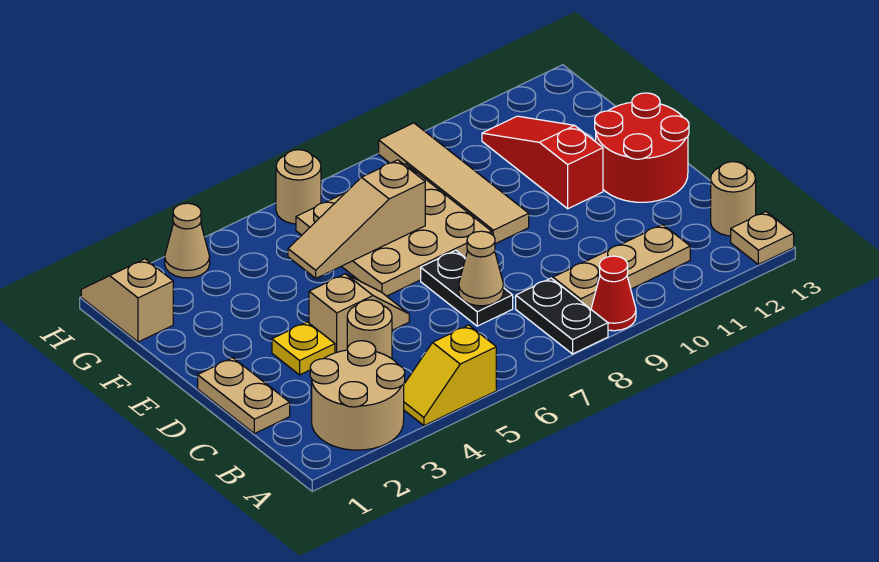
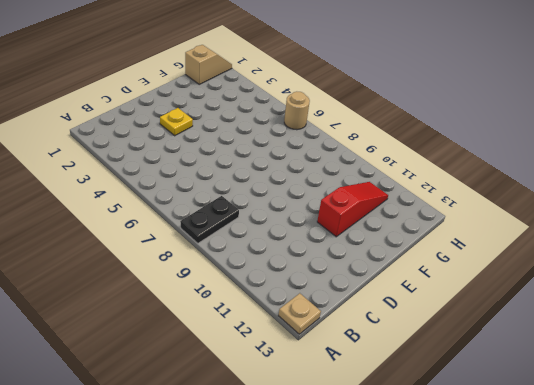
none -> tan 2x2 round brick [310,341,405,450]
none -> yellow 1x2 slope [404,325,496,426]
none -> red 1x1 cone [591,256,636,331]

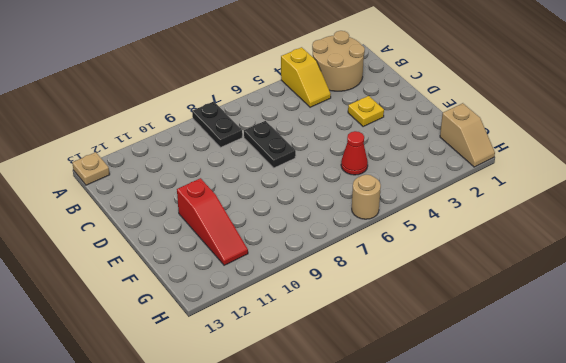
yellow 1x2 slope [281,47,331,107] -> yellow 1x2 slope turned to [404,325,496,426]
red 1x1 cone [341,131,368,175] -> red 1x1 cone moved to [591,256,636,331]
none -> tan 1x3 plate [553,225,690,309]
none -> tan 1x1 round brick [711,162,756,236]
none -> tan 1x2 plate [198,358,290,434]

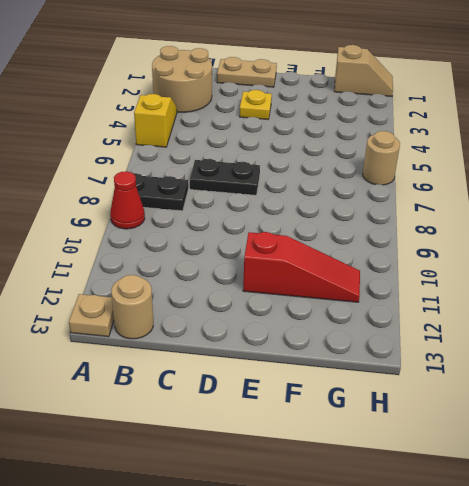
none -> tan 1x3 plate [553,225,690,309]
none -> tan 1x1 round brick [347,300,392,359]
none -> tan 1x2 slope [309,274,409,353]

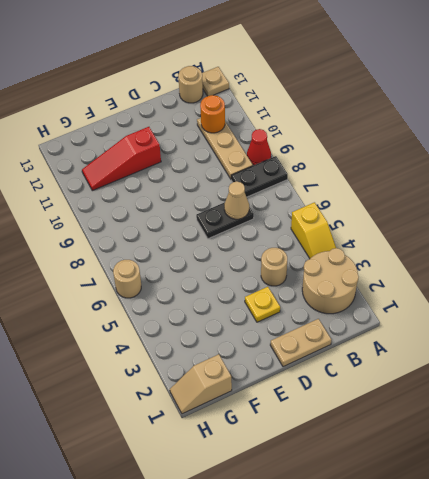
orange 1x1 round brick [200,95,225,133] -> none
none -> tan 1x2 slope [309,274,409,353]
none -> red 2x2 round brick [595,93,689,202]
none -> tan 3x3 plate [296,164,492,296]

